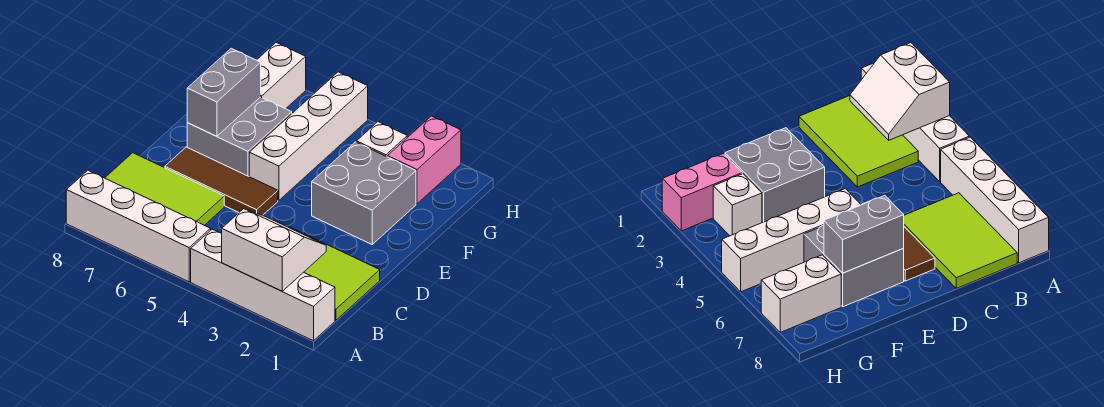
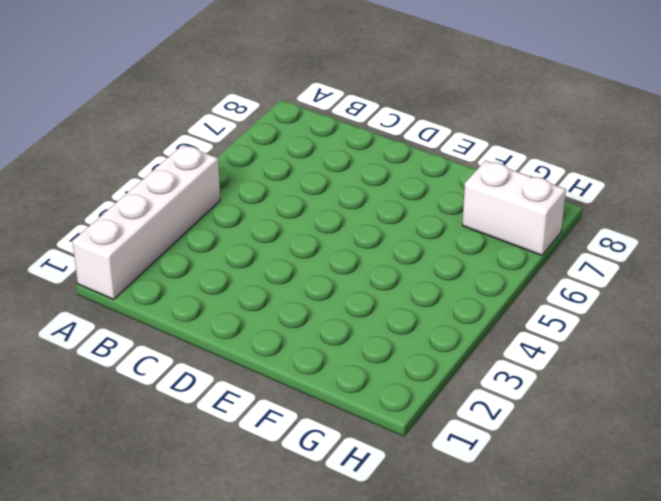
none -> white 1x4 brick [66,170,211,282]
none -> lime 2x3 tile [288,226,380,320]
none -> lime 2x3 tile [105,153,224,225]

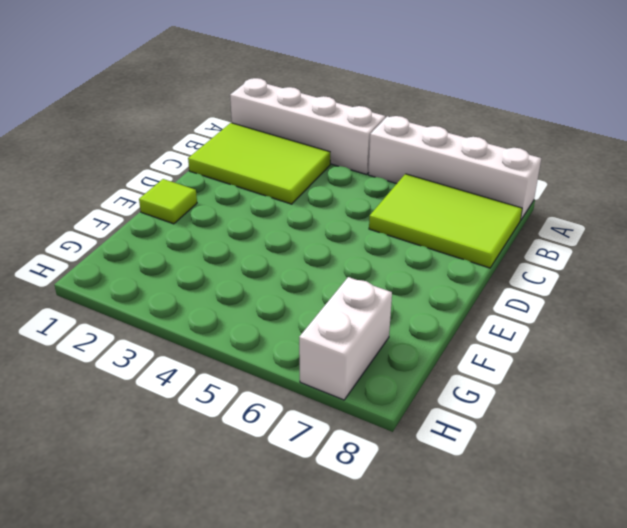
lime 1x1 tile [139,179,197,224] -> none
none -> brown 1x3 tile [165,147,278,215]
none -> grey 2x2 brick [312,142,416,244]
none -> white 1x4 brick [249,72,368,200]

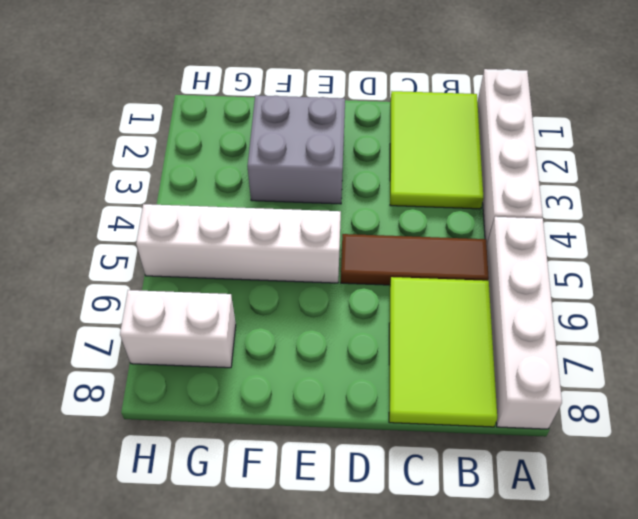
brown 1x3 tile [341,234,489,285] -> brown 1x3 tile turned to [165,147,278,215]
none -> grey 2x2 brick [187,97,292,176]
none -> pink 1x2 brick [388,116,461,204]
none -> white 1x1 brick [356,122,407,157]

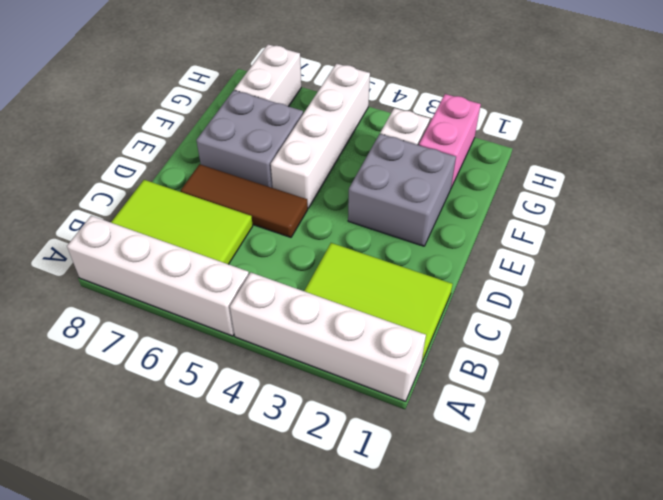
none -> white 2x2 slope [222,209,326,291]
none -> grey 1x2 brick [187,48,261,136]

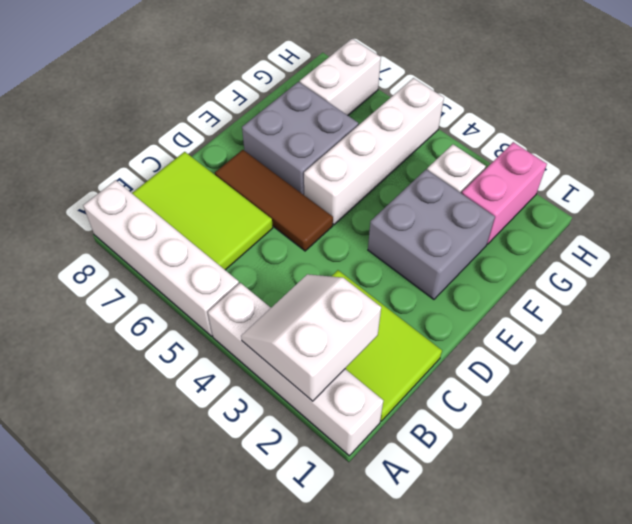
white 2x2 slope [241,274,381,401] -> white 2x2 slope turned to [222,209,326,291]
none -> grey 1x2 brick [187,48,261,136]

